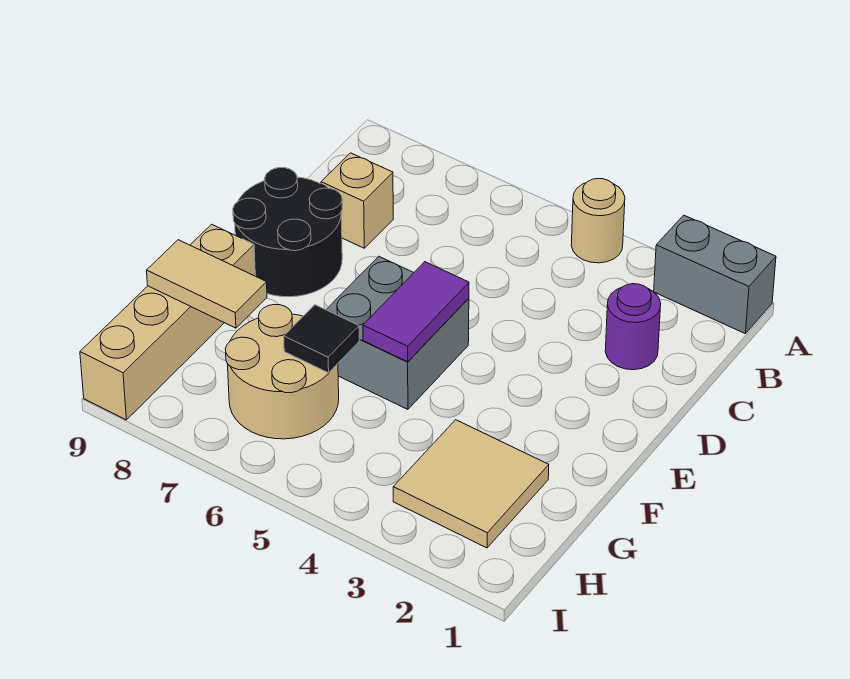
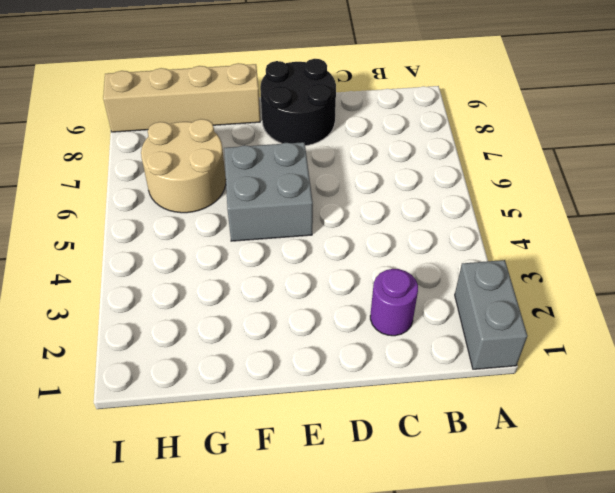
none -> tan 1x1 round brick [571,179,625,263]
none -> tan 1x1 brick [321,153,393,248]
none -> tan 2x2 tile [393,420,549,548]

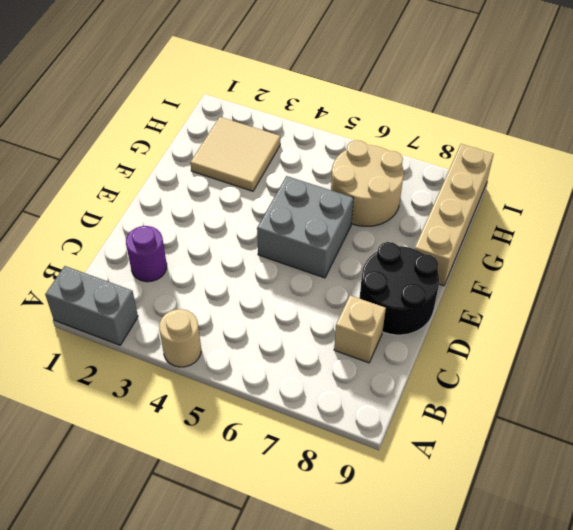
none -> purple 1x2 tile [363,262,469,362]
none -> black 1x1 tile [284,305,359,373]
none -> tan 1x2 tile [147,240,267,328]

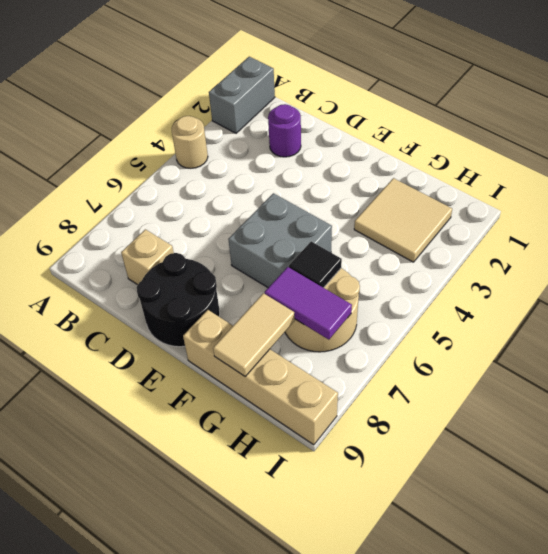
purple 1x2 tile [265,267,352,340] -> purple 1x2 tile moved to [363,262,469,362]

